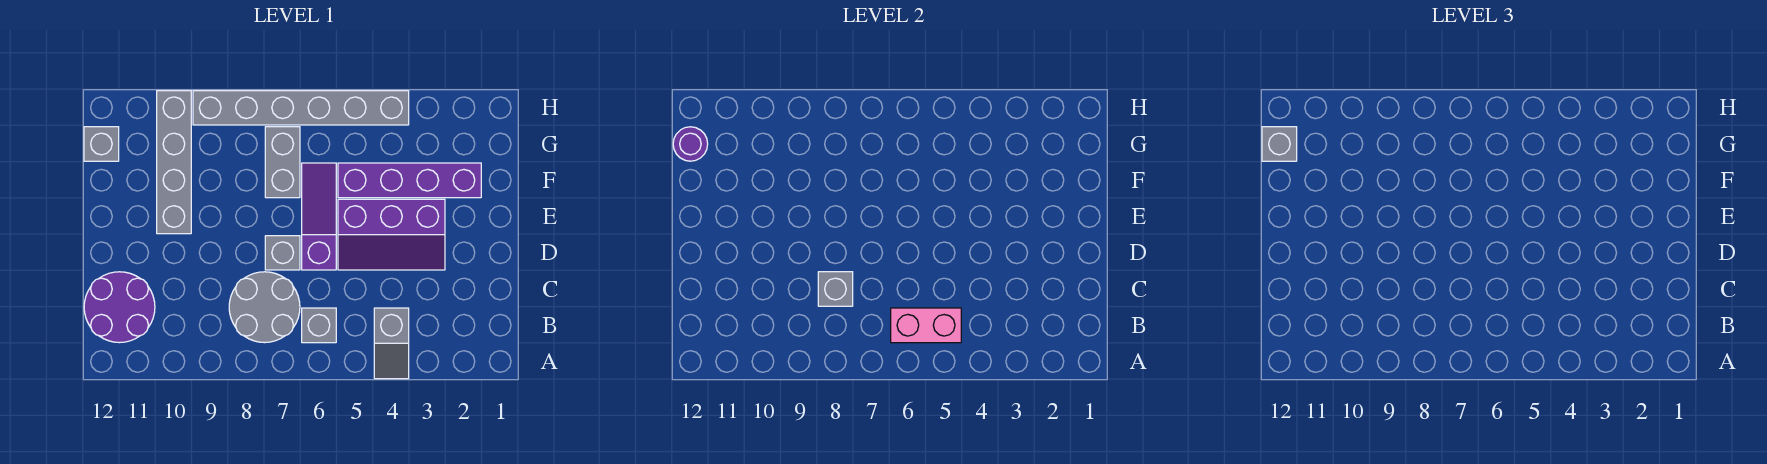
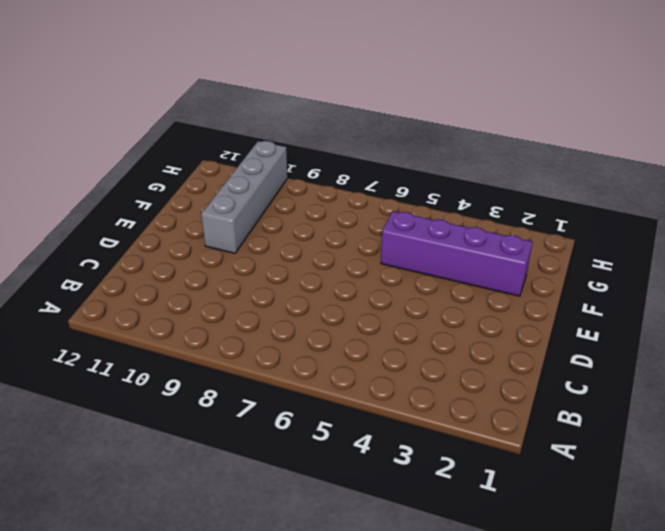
none -> grey 1x2 slope [374,308,409,379]
none -> grey 1x1 brick [302,308,336,343]
none -> grey 2x2 round brick [229,272,300,343]

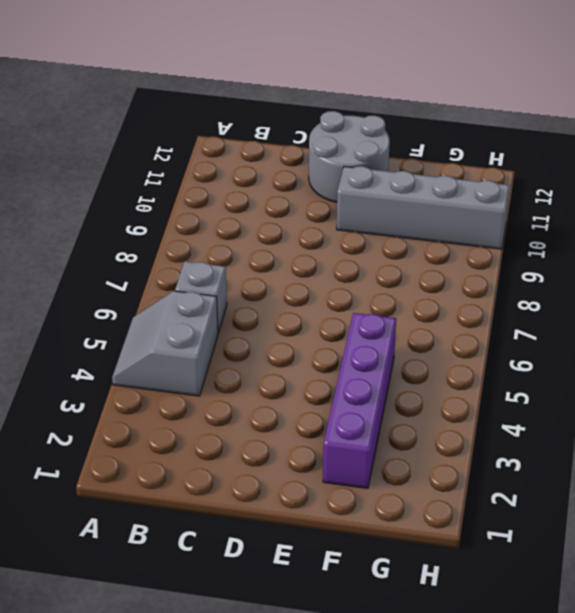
grey 2x2 slope [112,291,218,396] -> grey 1x2 slope [374,308,409,379]
grey 2x2 round brick [309,111,390,202] -> grey 2x2 round brick moved to [229,272,300,343]
none -> purple 2x2 round brick [84,272,155,343]
none -> purple 2x3 slope [338,199,445,270]
none -> purple 1x3 slope [302,163,336,270]

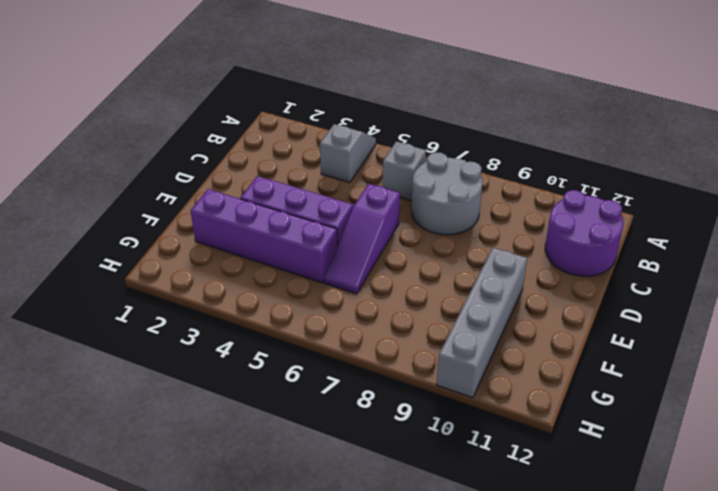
none -> grey 1x1 brick [265,236,300,270]
none -> grey 1x2 brick [265,127,300,198]
none -> grey 1x1 brick [84,127,119,161]

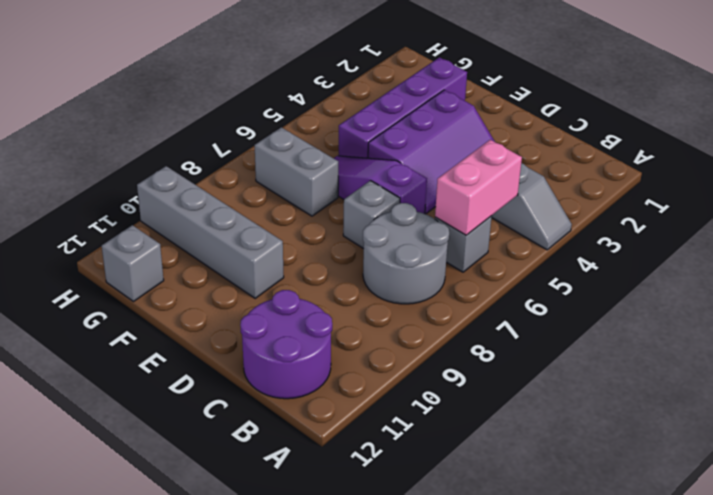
none -> grey 1x6 brick [193,91,409,125]
none -> grey 1x1 brick [818,272,853,306]
none -> purple 1x1 round brick [673,127,708,161]

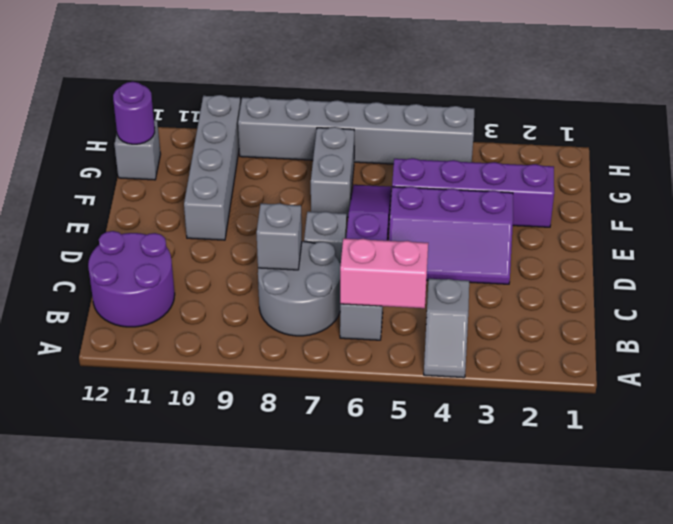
none -> grey 1x1 brick [1262,127,1297,161]

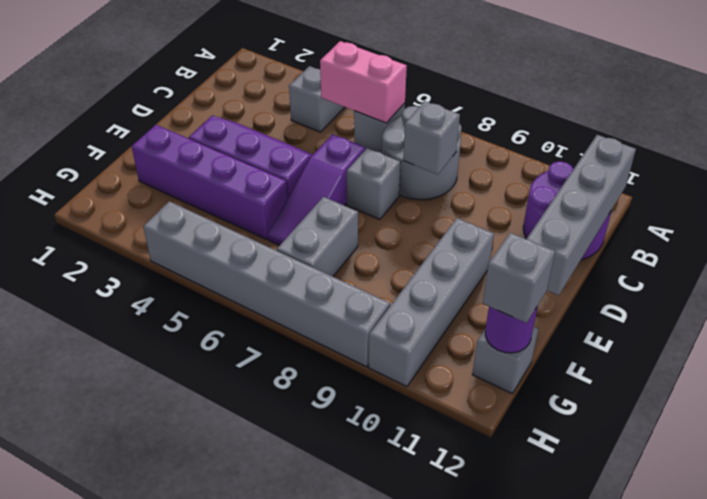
grey 1x4 brick [527,135,636,295] -> none

